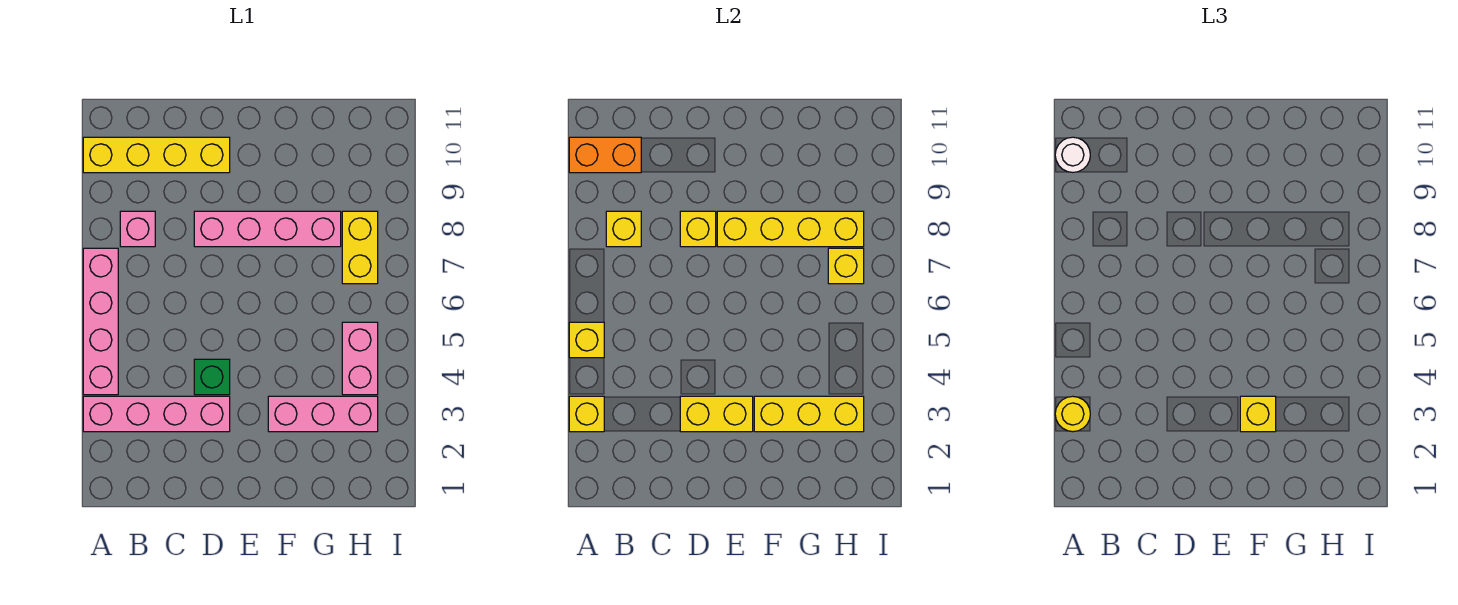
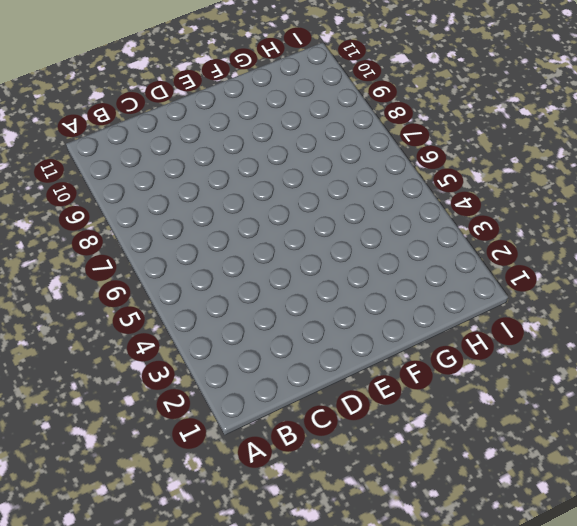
none -> pink 1x4 brick [83,396,230,432]
none -> pink 1x4 brick [83,248,118,395]
none -> yellow 1x4 brick [83,137,230,173]

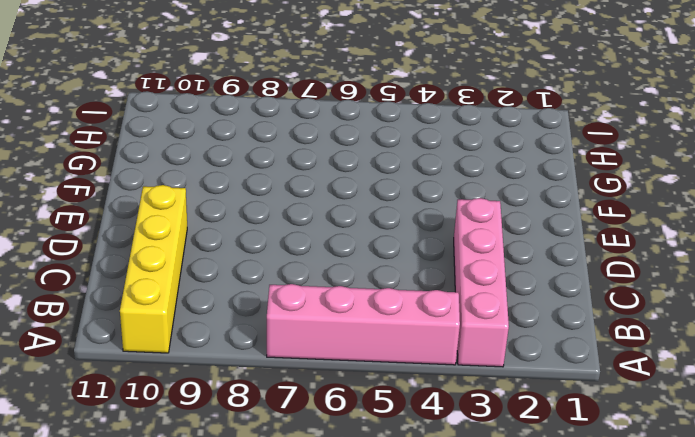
none -> pink 1x1 brick [120,211,155,247]
none -> green 1x1 brick [194,359,230,395]
none -> pink 1x4 brick [194,211,341,247]

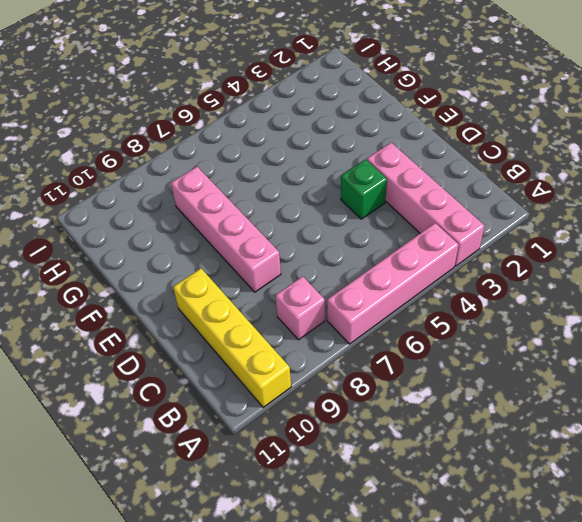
none -> pink 1x3 brick [268,396,378,432]
none -> pink 1x2 brick [342,322,378,395]
none -> yellow 1x2 brick [342,211,378,284]

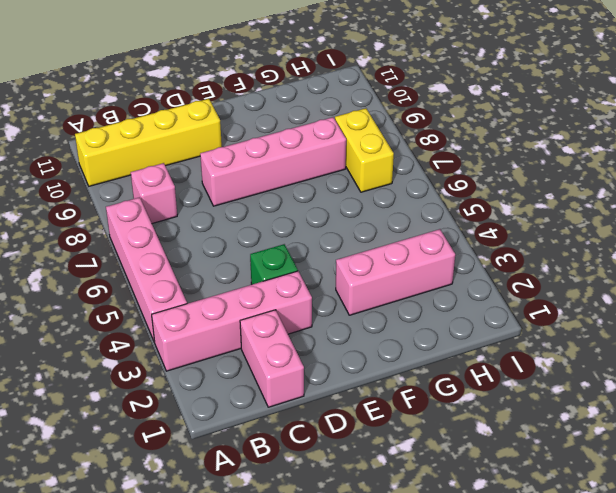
pink 1x2 brick [240,310,304,407] -> pink 1x2 brick moved to [342,322,378,395]
none -> yellow 1x1 brick [569,396,604,432]
none -> yellow 1x1 brick [569,322,604,358]
none -> orange 1x2 brick [569,137,641,173]

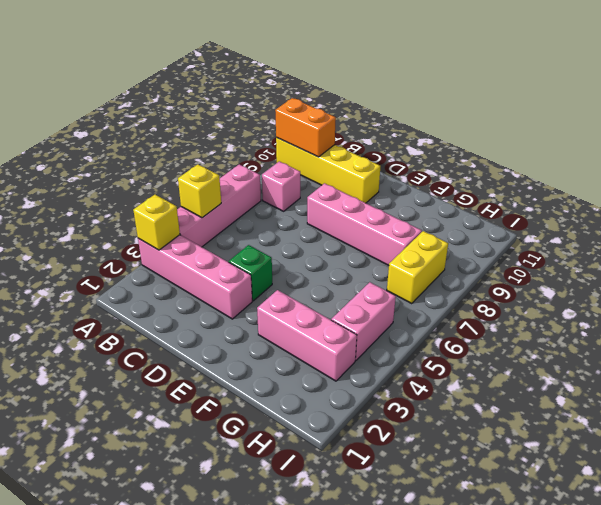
none -> yellow 1x1 brick [606,211,641,247]
none -> yellow 1x2 brick [680,396,753,432]
none -> yellow 1x1 brick [680,211,716,247]

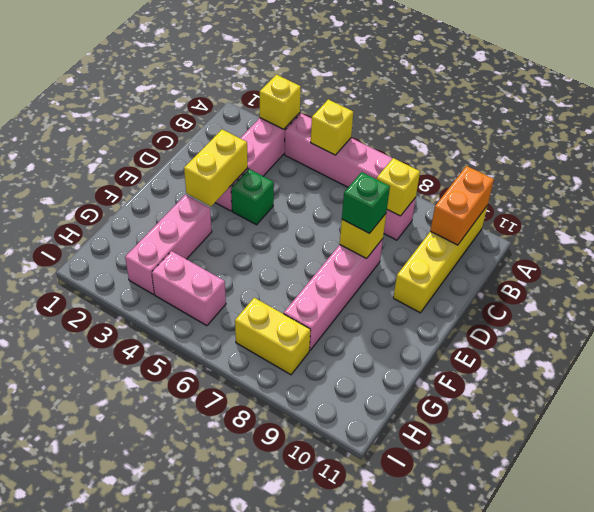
green 1x1 brick [342,172,390,233] -> none
none -> yellow 1x4 brick [717,211,864,247]
none -> yellow 1x3 brick [754,396,864,432]
none -> yellow 1x1 brick [828,248,864,284]

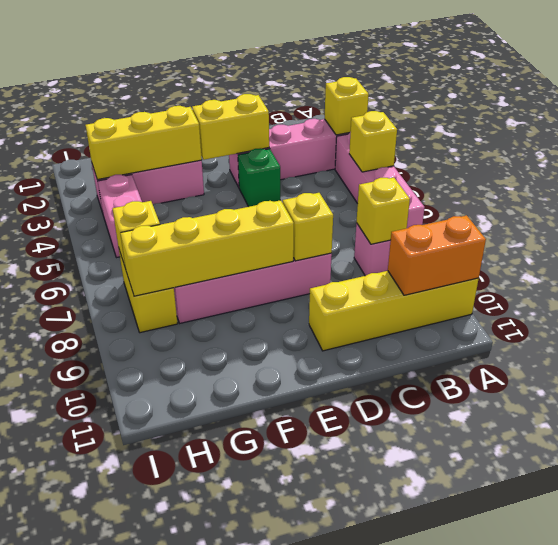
none -> yellow 1x1 round brick [1055,396,1090,432]
none -> white 1x1 round brick [1055,137,1090,172]
none -> yellow 1x1 brick [1240,396,1276,432]

